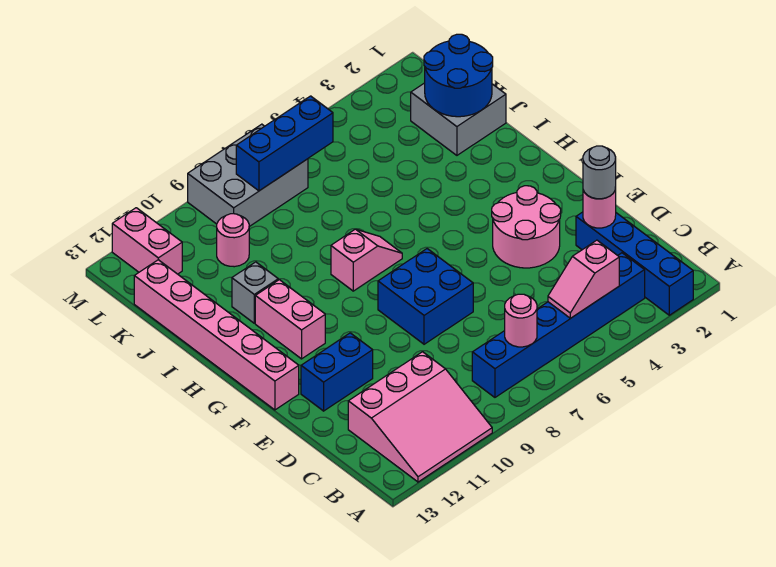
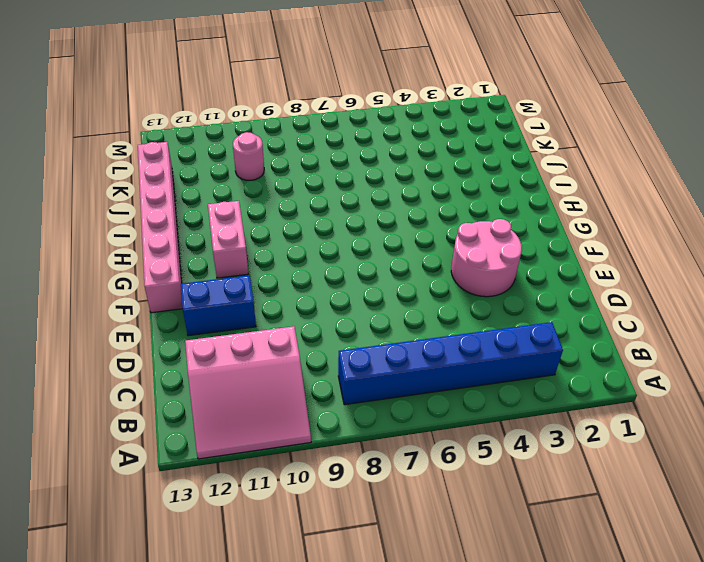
none -> blue 1x4 brick [576,212,693,315]
none -> blue 2x2 brick [378,249,473,344]
none -> pink 1x2 slope [331,229,402,291]

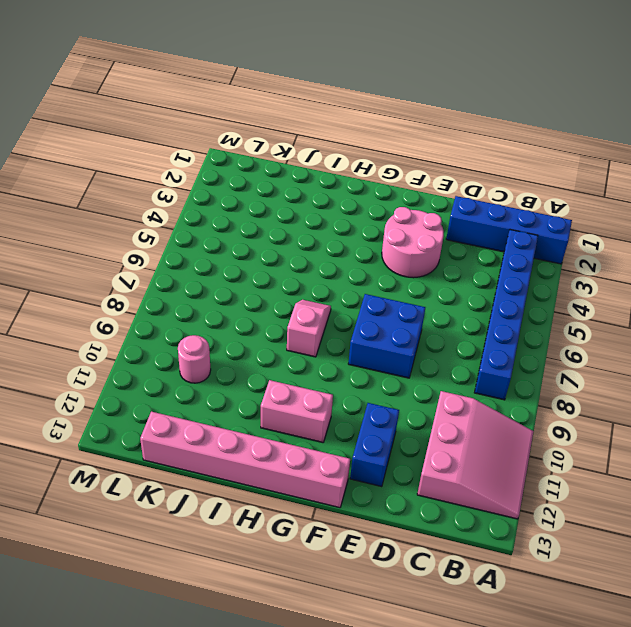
none -> grey 1x1 brick [232,262,278,323]
none -> grey 2x2 brick [411,83,506,155]
none -> grey 2x3 brick [188,124,308,227]

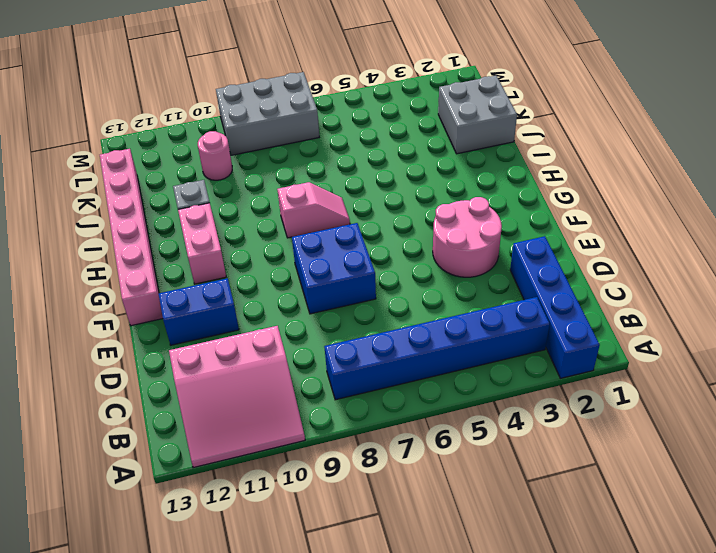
none -> pink 1x2 brick [112,208,182,274]
none -> pink 1x2 slope [548,240,619,318]
none -> pink 1x1 round brick [505,294,537,347]

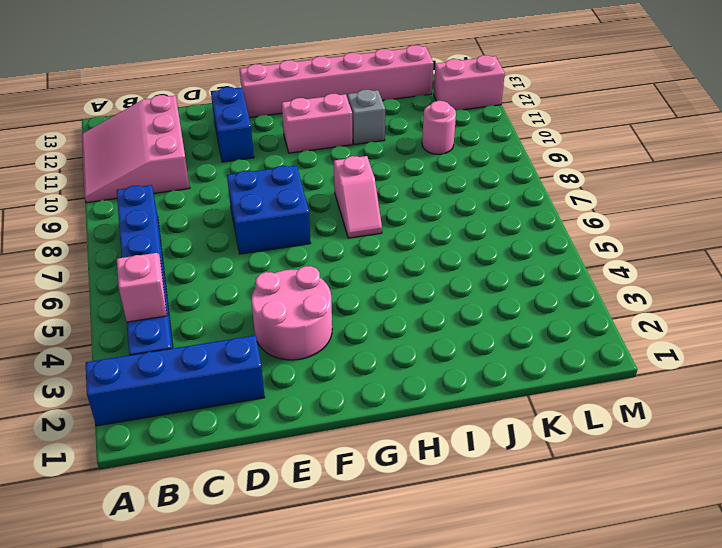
none -> grey 2x2 brick [411,83,506,155]
none -> grey 2x3 brick [188,124,308,227]
none -> pink 1x1 round brick [505,294,537,347]

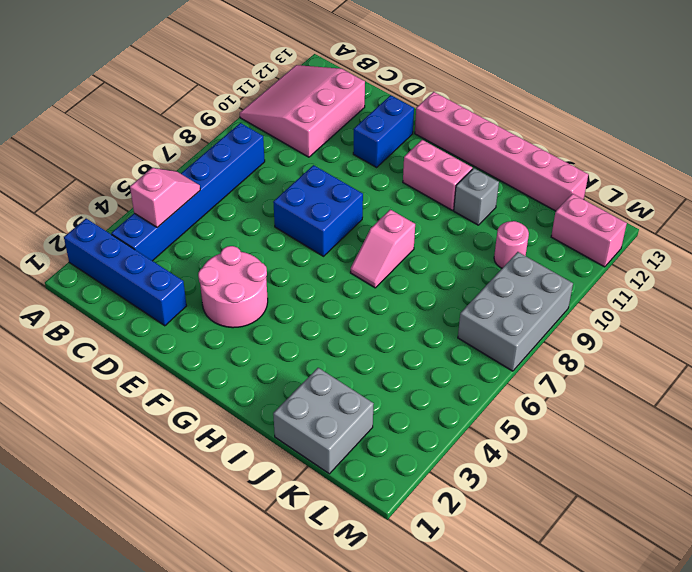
none -> pink 1x1 round brick [505,294,537,347]
none -> pink 1x1 round brick [583,187,616,228]
none -> blue 2x2 round brick [424,34,493,117]

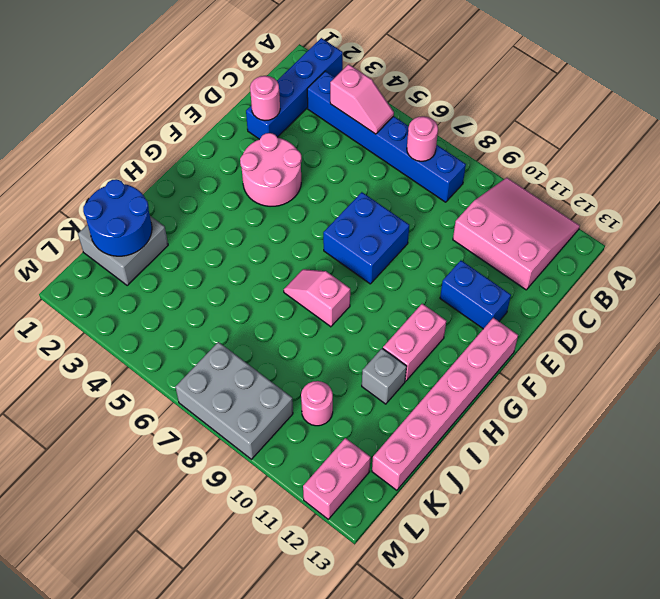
none -> blue 1x3 brick [236,96,333,191]
none -> grey 1x1 round brick [583,146,616,199]

